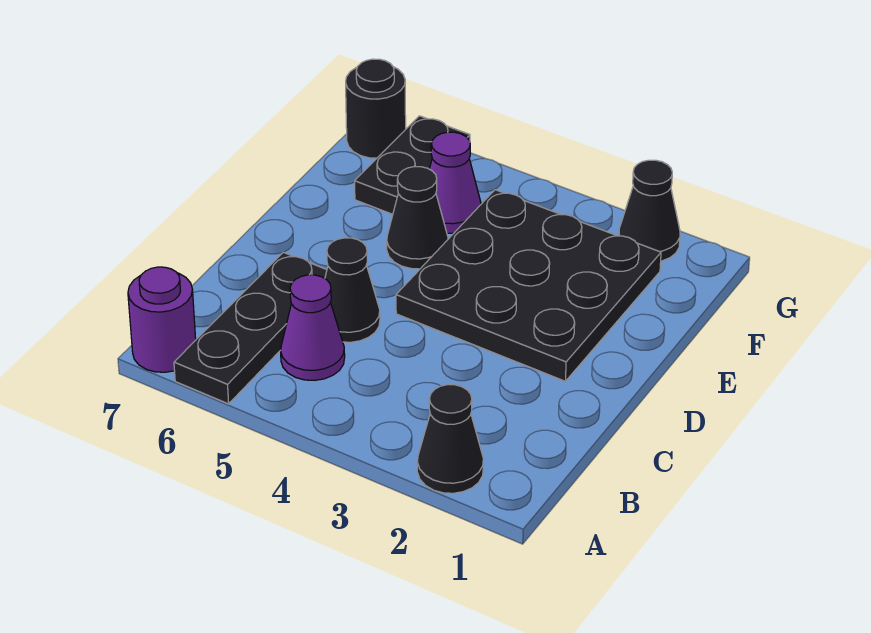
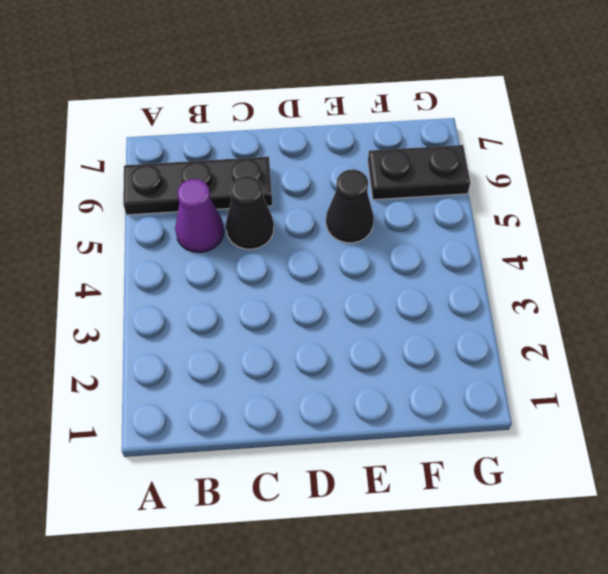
none -> black 1x1 cone [417,385,483,493]
none -> purple 1x1 round brick [128,267,196,372]

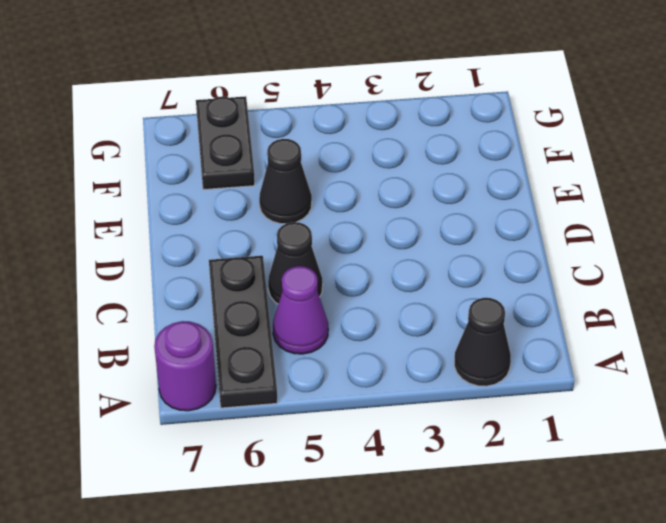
none -> black 3x3 plate [396,190,661,381]
none -> purple 1x1 cone [430,132,481,234]

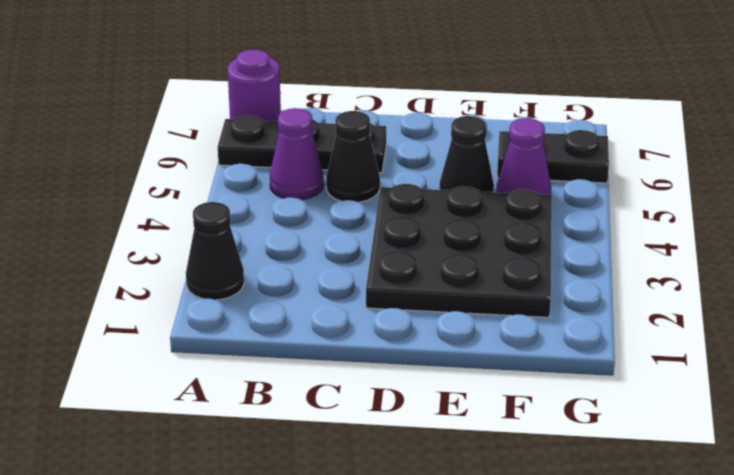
none -> black 1x1 cone [619,160,680,261]
none -> black 1x1 round brick [346,59,406,158]

